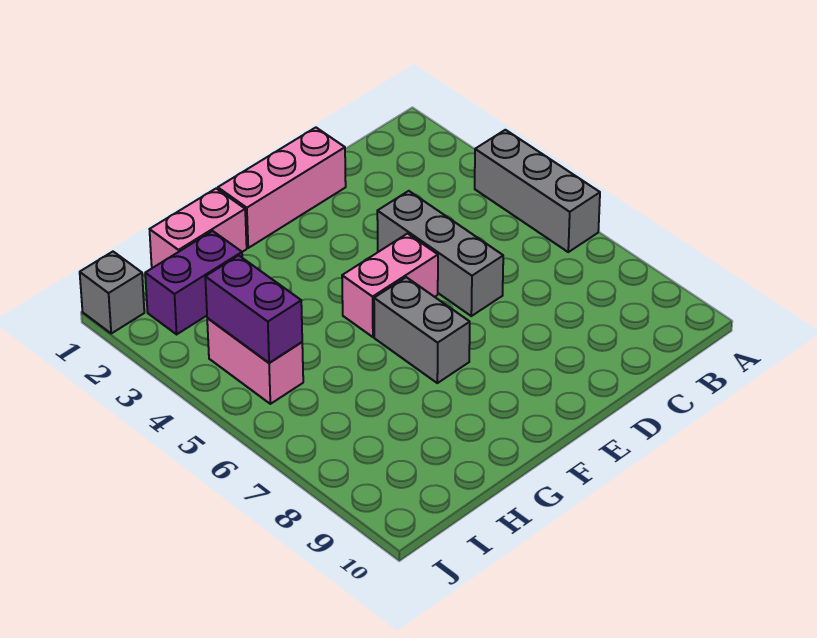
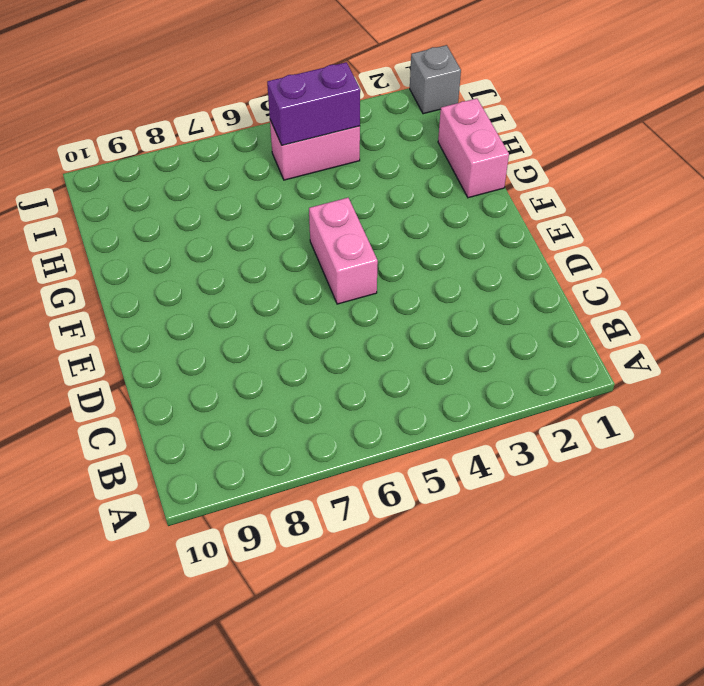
none -> grey 1x3 brick [475,130,600,252]
none -> pink 1x3 brick [218,128,346,248]

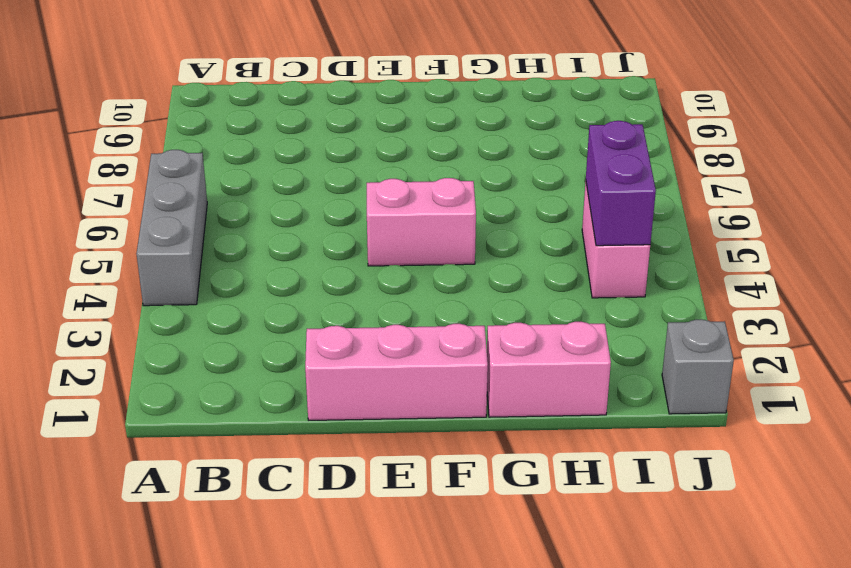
none -> grey 1x3 brick [377,191,503,316]
none -> grey 1x2 brick [374,277,470,383]

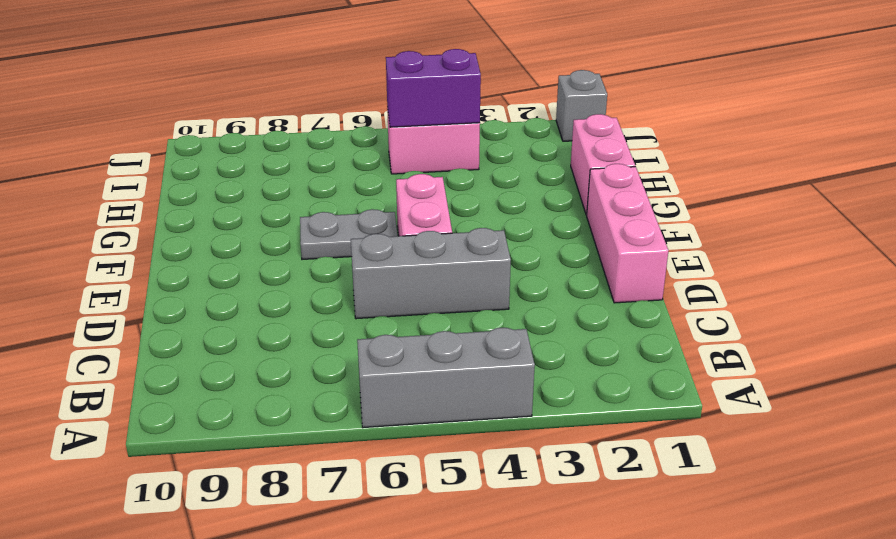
grey 1x2 plate [300,209,397,260] -> grey 1x2 brick [374,277,470,383]
none -> purple 1x2 brick [145,231,242,334]

